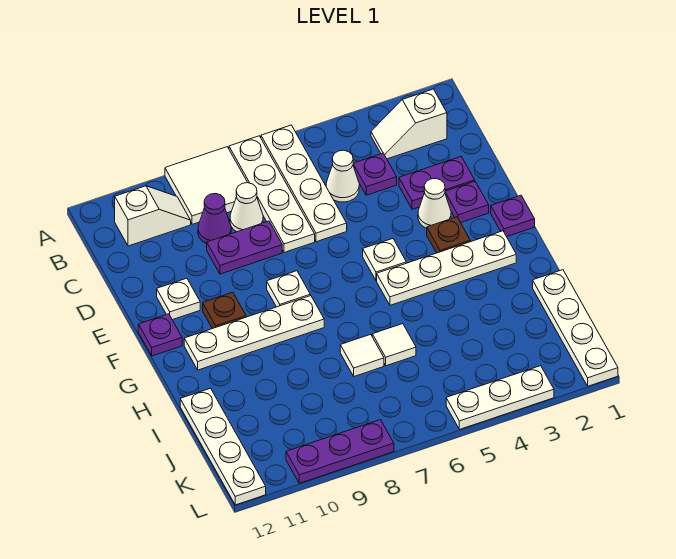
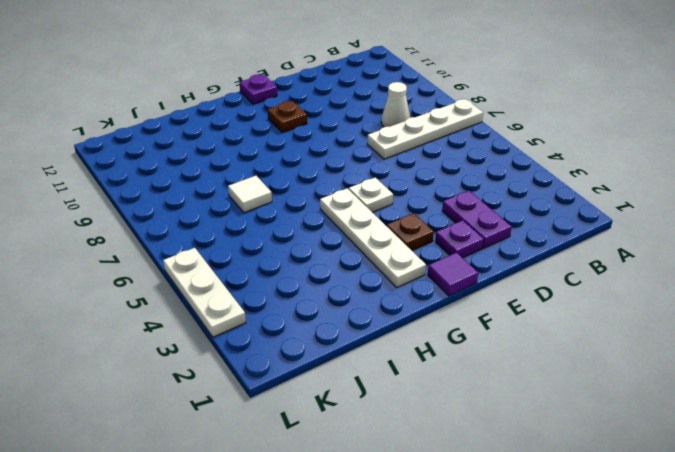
purple 1x1 tile [428,252,478,296] -> purple 1x1 plate [491,195,535,237]
none -> white 1x4 plate [261,125,347,242]
none -> white 2x2 tile [165,147,248,224]
none -> white 1x2 slope [371,89,447,159]

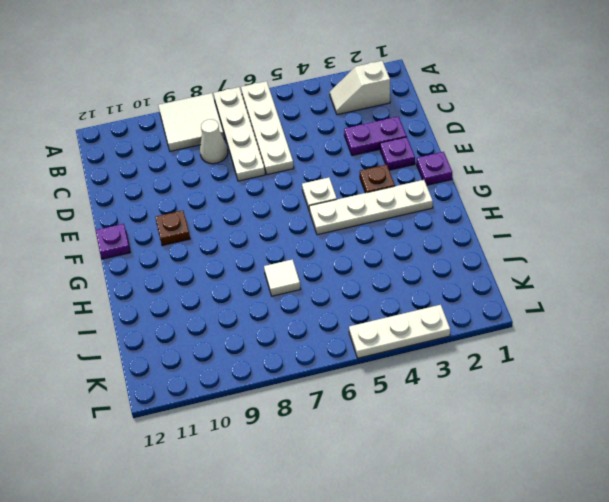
none -> white 1x2 slope [115,186,191,246]
none -> purple 1x1 plate [353,153,397,195]
none -> white 1x1 cone [326,150,359,202]

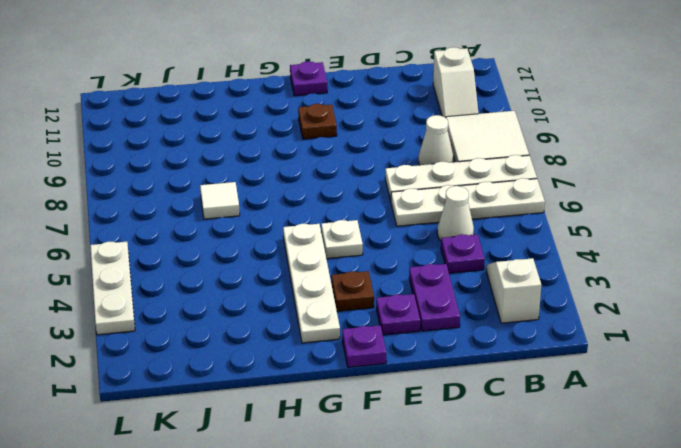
none -> purple 1x1 cone [198,194,231,244]
none -> purple 1x2 plate [207,221,282,274]
none -> white 1x1 cone [418,178,451,229]

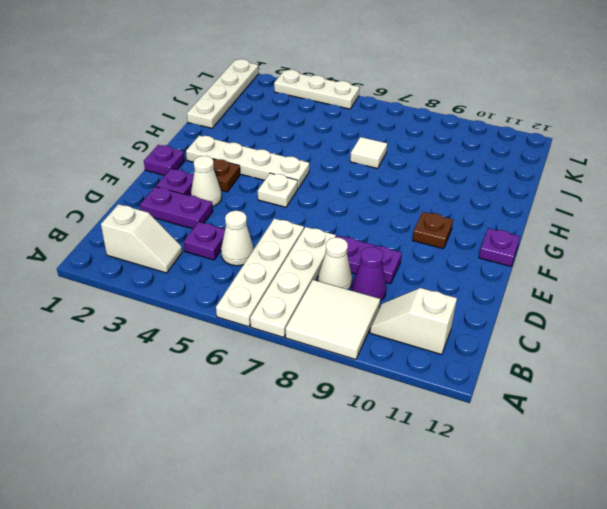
none -> white 1x1 plate [157,278,200,320]
none -> white 1x1 plate [267,271,310,307]
none -> white 1x4 plate [184,295,324,370]

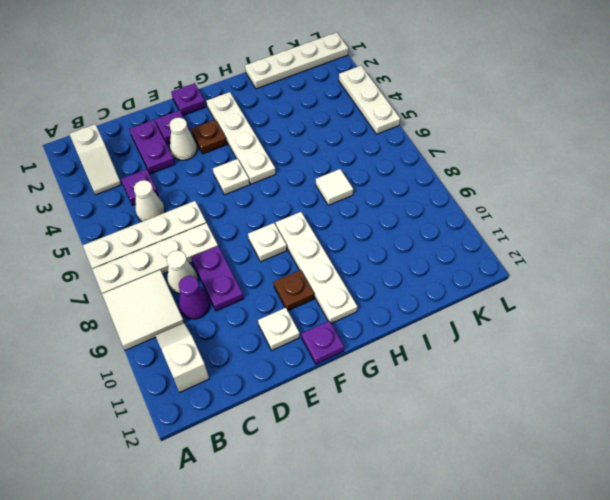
none -> white 1x1 tile [372,324,416,366]
none -> white 1x4 plate [180,388,266,505]
none -> purple 1x3 plate [286,420,394,483]

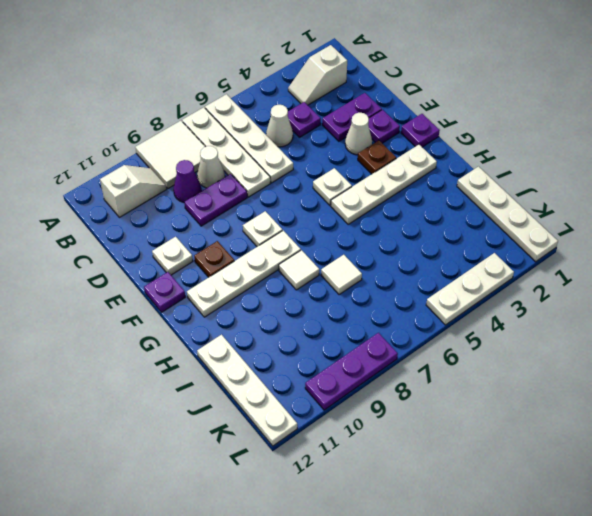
white 1x1 tile [279,250,319,290] -> white 1x1 tile moved to [372,324,416,366]

